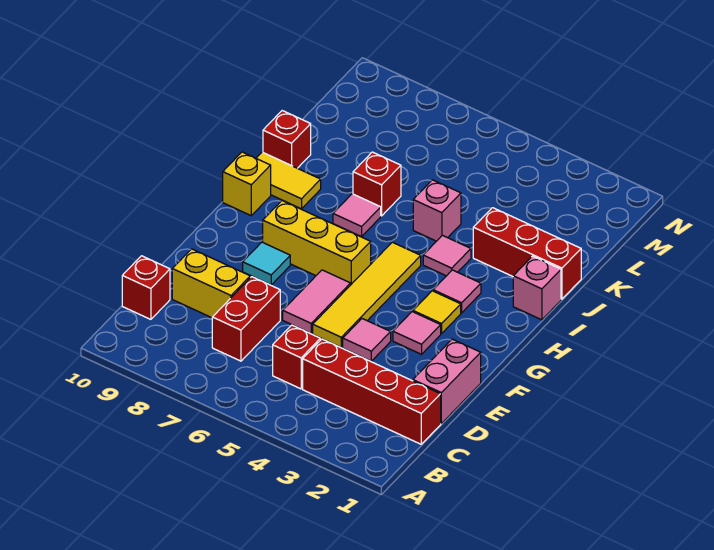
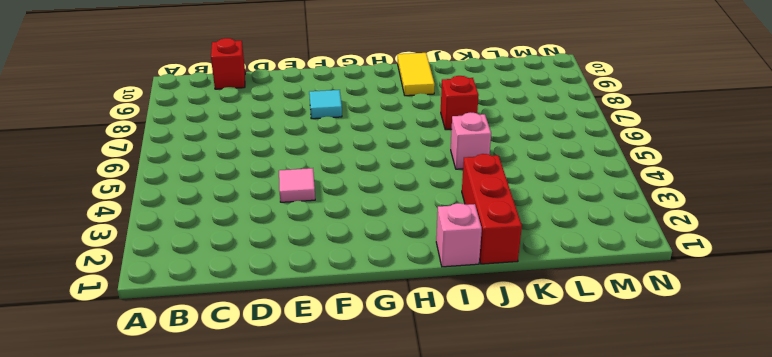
none -> red 1x4 brick [303,339,441,444]
none -> red 1x1 brick [273,325,320,389]
none -> red 1x2 brick [212,277,280,361]

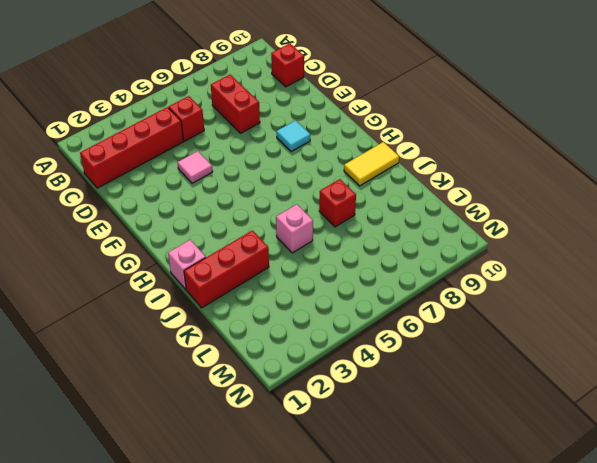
none -> pink 1x2 brick [413,339,481,423]
none -> yellow 1x2 brick [172,249,250,318]
none -> yellow 1x4 tile [313,242,421,347]

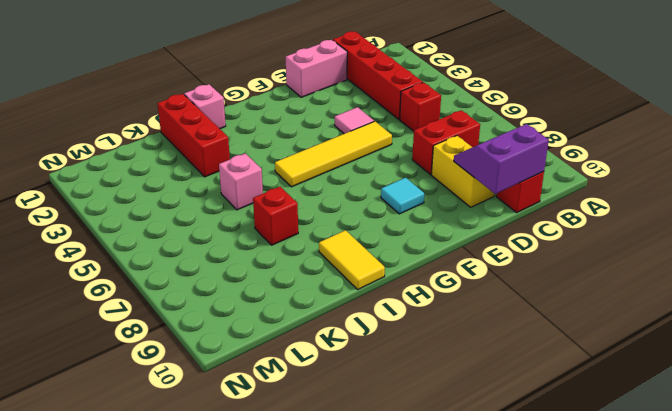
purple 2x2 slope [454,124,549,194] -> none
none -> pink 1x2 tile [283,270,351,333]
none -> pink 1x1 tile [393,312,441,354]
none -> yellow 1x1 tile [413,291,461,334]

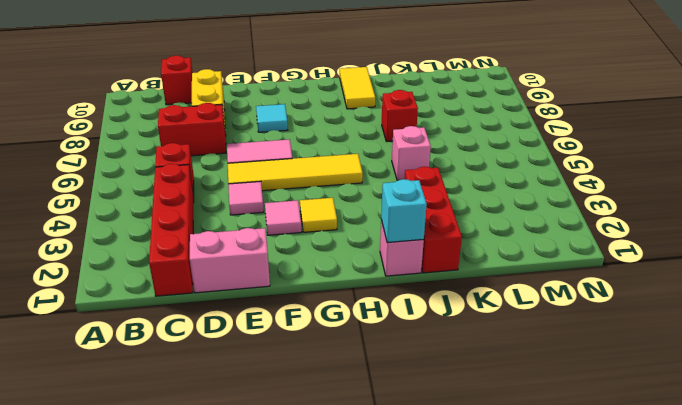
cyan 1x1 brick [381,179,427,243] -> none
none -> yellow 1x3 brick [263,200,371,284]
none -> pink 1x1 tile [433,270,481,313]
none -> yellow 1x1 brick [223,152,271,215]

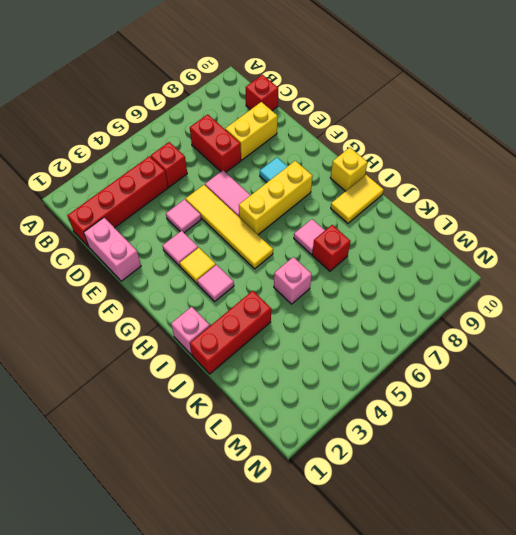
none -> pink 1x1 tile [423,235,471,276]
none -> red 1x1 brick [263,111,311,168]

